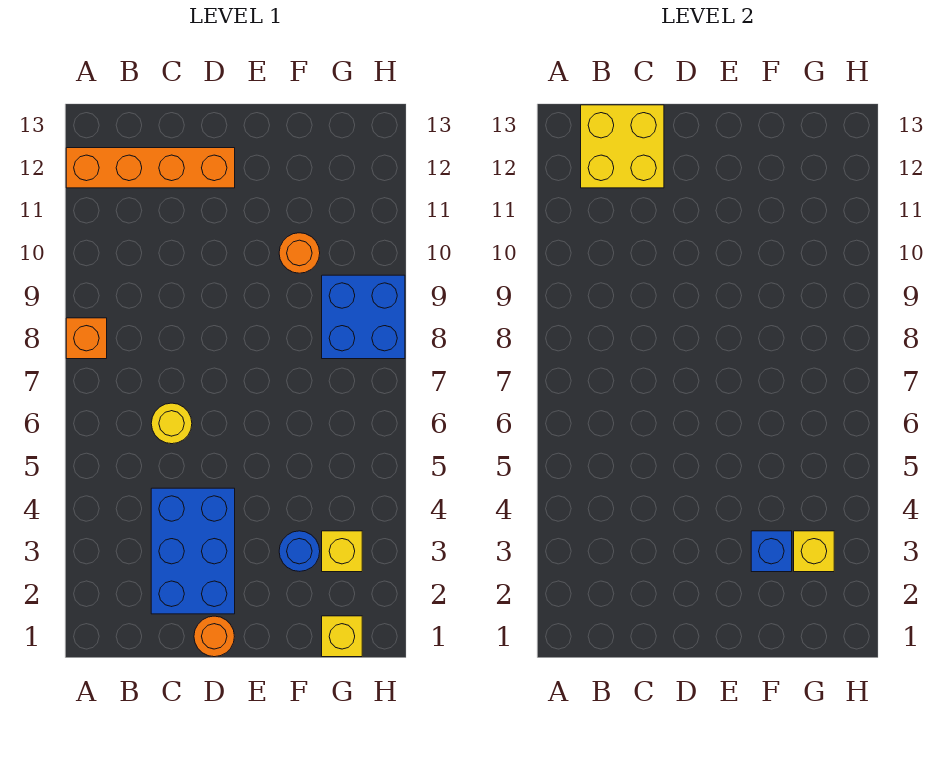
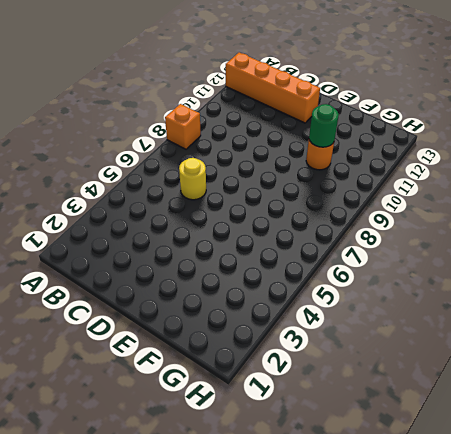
green 1x1 round brick [309,104,339,147] -> none
none -> blue 2x3 brick [151,488,235,614]
none -> orange 1x1 round brick [194,616,234,657]
none -> blue 1x1 round brick [279,531,320,571]

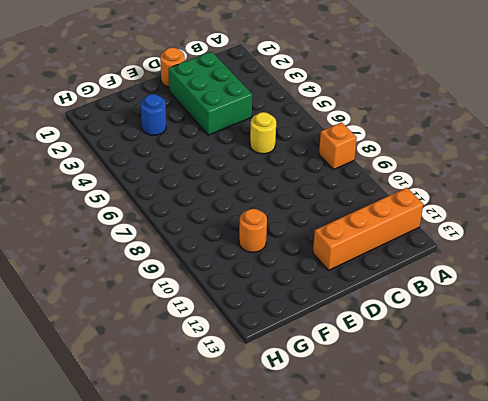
green 2x3 brick [169,52,252,135] -> blue 2x3 brick [151,488,235,614]
none -> yellow 1x1 brick [322,616,362,657]
none -> yellow 1x1 brick [322,531,362,572]
none -> blue 2x2 brick [322,275,405,359]

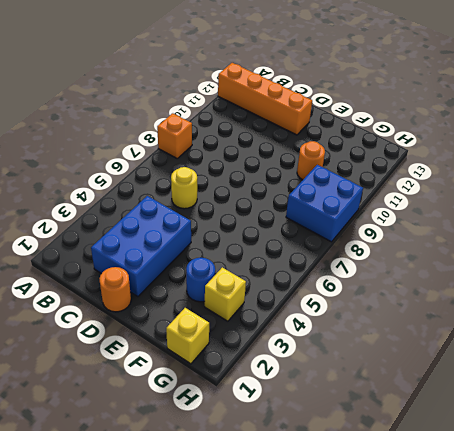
none -> yellow 2x2 brick [581,105,664,188]
none -> blue 1x1 brick [751,531,792,572]
none -> yellow 1x1 brick [794,531,834,572]

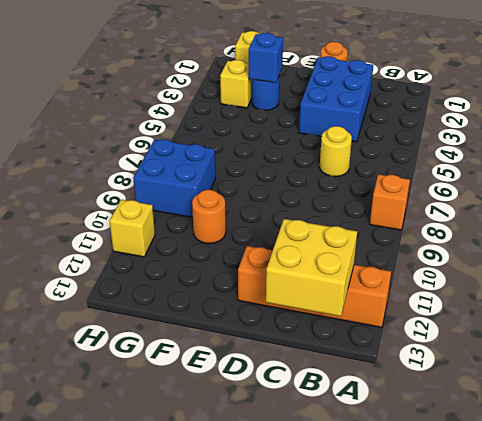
yellow 1x1 brick [110,200,155,257] -> yellow 1x1 brick moved to [794,531,834,572]

